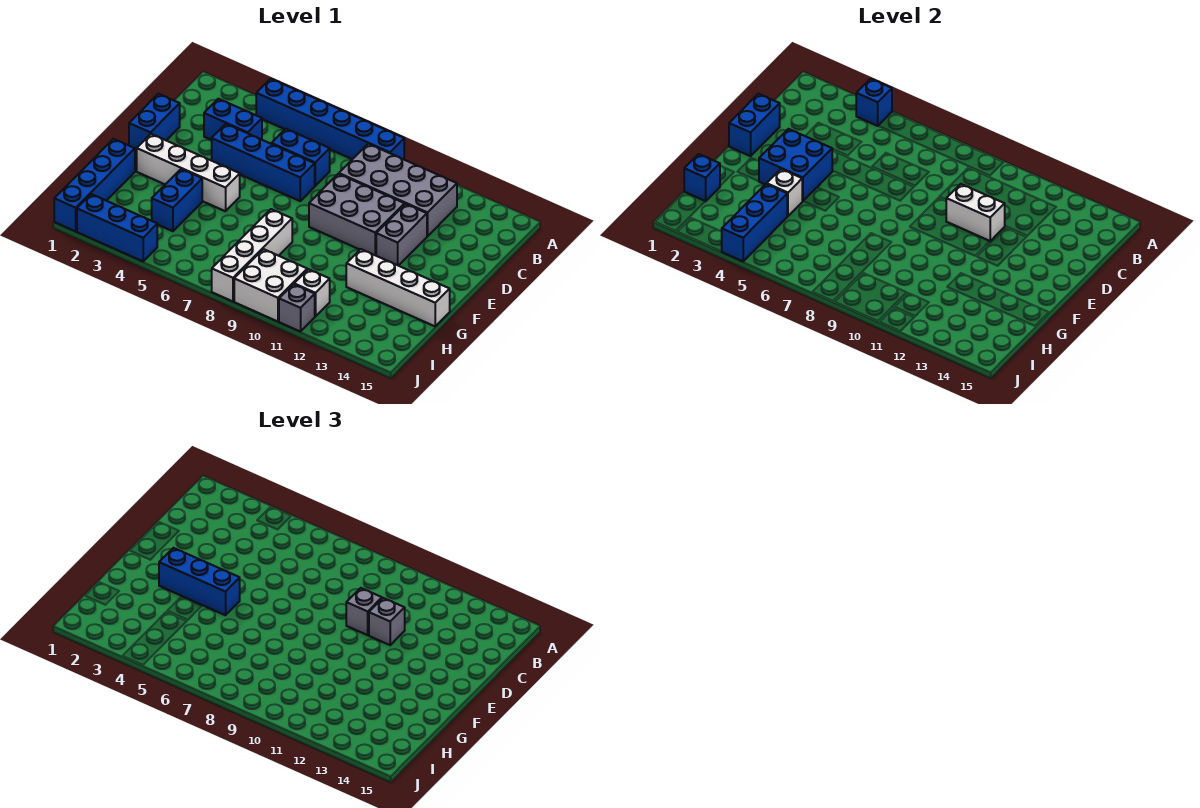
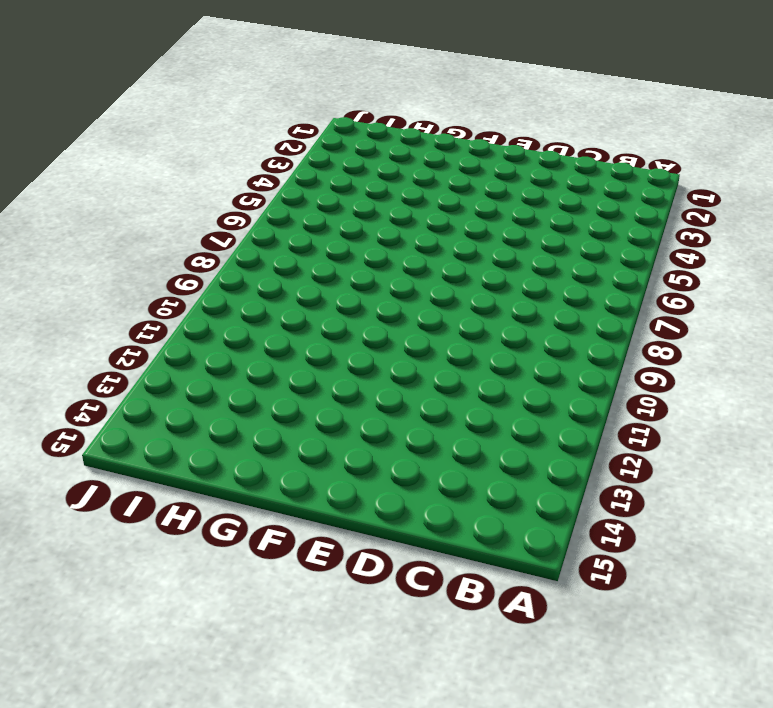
none -> blue 1x6 brick [256,79,404,159]
none -> grey 2x4 brick [339,144,457,236]
none -> blue 1x2 brick [204,99,262,140]

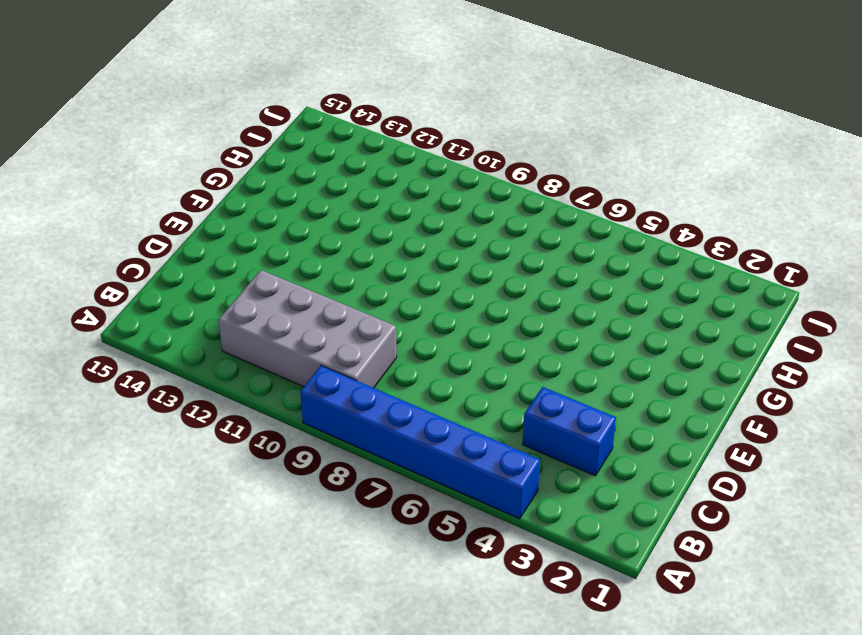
none -> blue 1x2 brick [271,129,330,186]
none -> blue 1x2 brick [129,94,180,150]
none -> blue 1x4 brick [212,124,315,201]

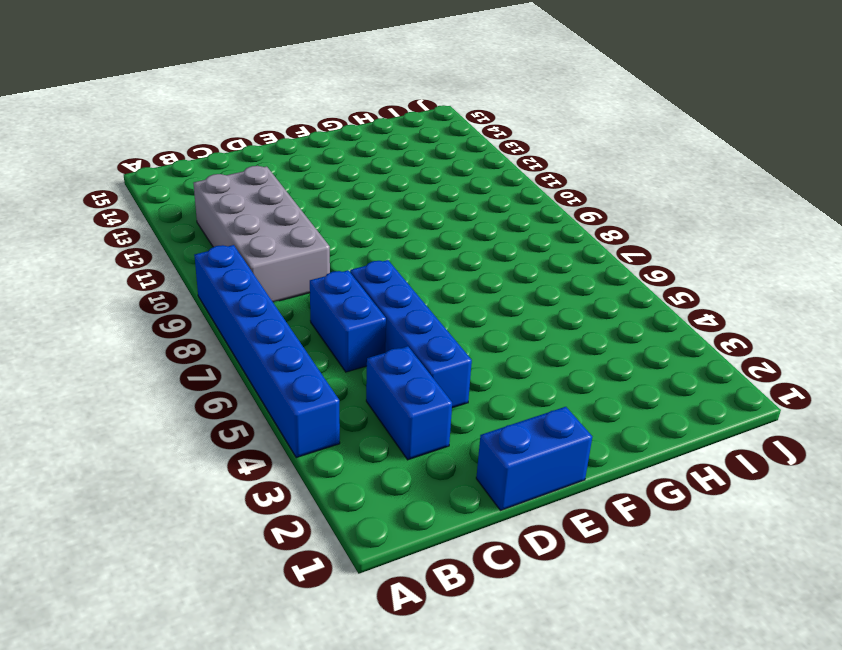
none -> grey 2x3 brick [309,174,405,256]
none -> grey 1x2 brick [376,204,427,266]
none -> white 1x4 brick [137,134,240,211]

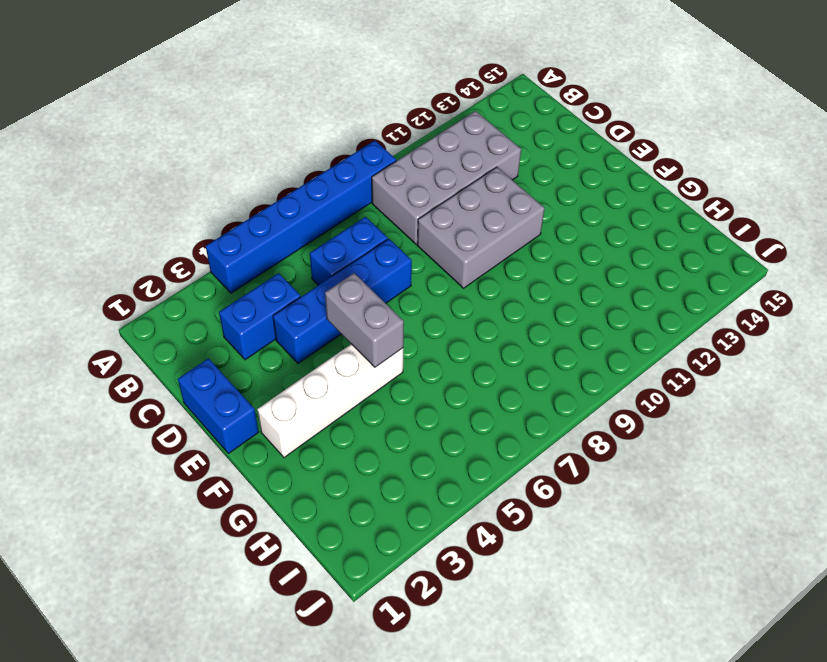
grey 1x2 brick [325,273,404,367] -> grey 1x2 brick moved to [376,204,427,266]
none -> blue 1x4 brick [54,139,135,231]
none -> blue 1x2 brick [152,169,202,231]
none -> white 1x4 brick [212,209,292,301]

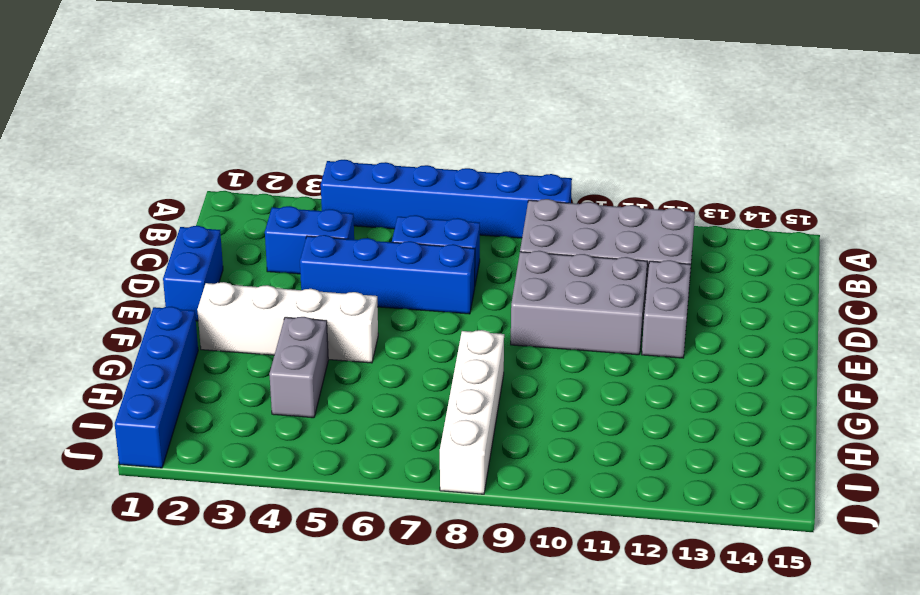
grey 1x2 brick [269,317,328,418] -> blue 1x2 brick [152,169,202,231]
none -> white 1x4 brick [346,249,450,326]
none -> white 2x2 brick [234,249,307,321]
none -> white 1x1 brick [294,269,330,317]

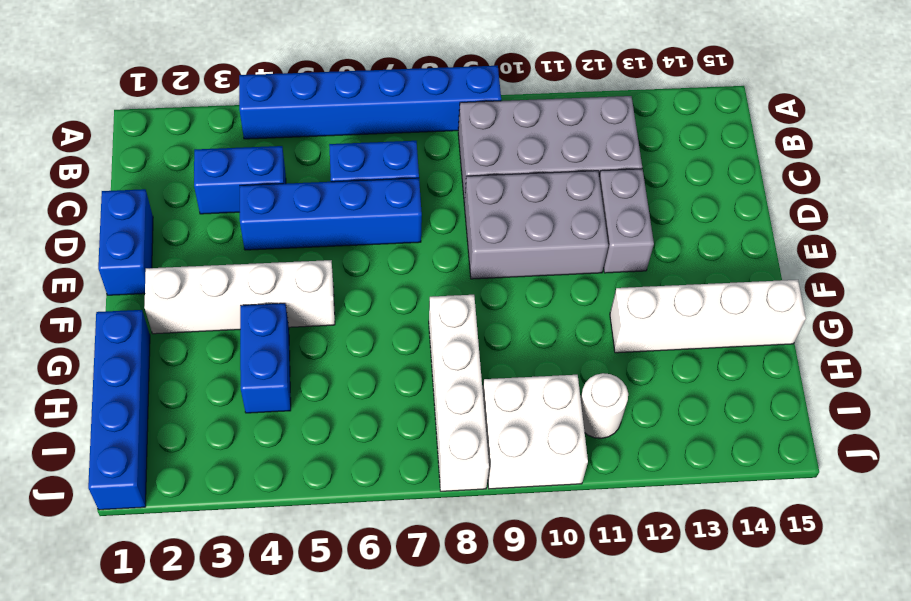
white 1x1 round brick [581,373,628,438] -> white 1x1 brick [294,269,330,317]
none -> blue 1x3 brick [77,194,157,261]
none -> grey 1x1 brick [279,284,315,332]
none -> blue 1x1 brick [856,79,892,126]

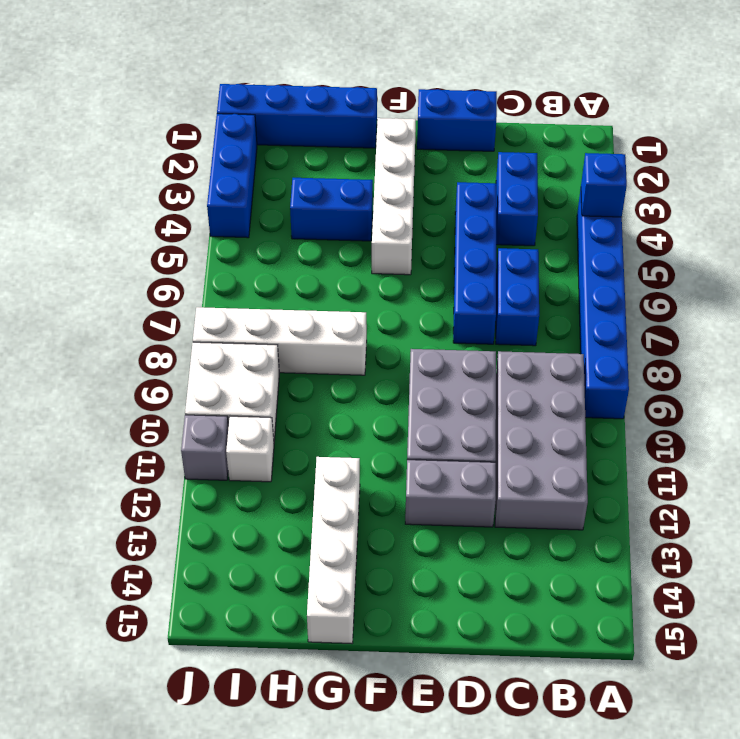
none -> blue 1x2 brick [729,94,780,156]
none -> white 1x2 brick [946,184,1005,241]
none -> blue 2x2 brick [759,129,832,201]

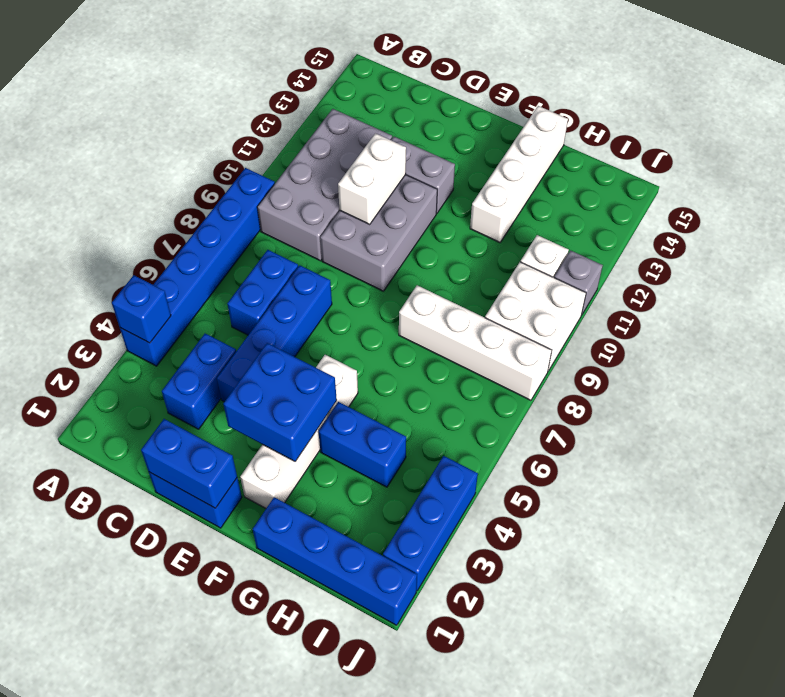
none -> white 1x1 brick [767,169,802,216]
none -> blue 1x1 brick [684,154,720,201]
none -> blue 1x3 brick [721,184,787,261]

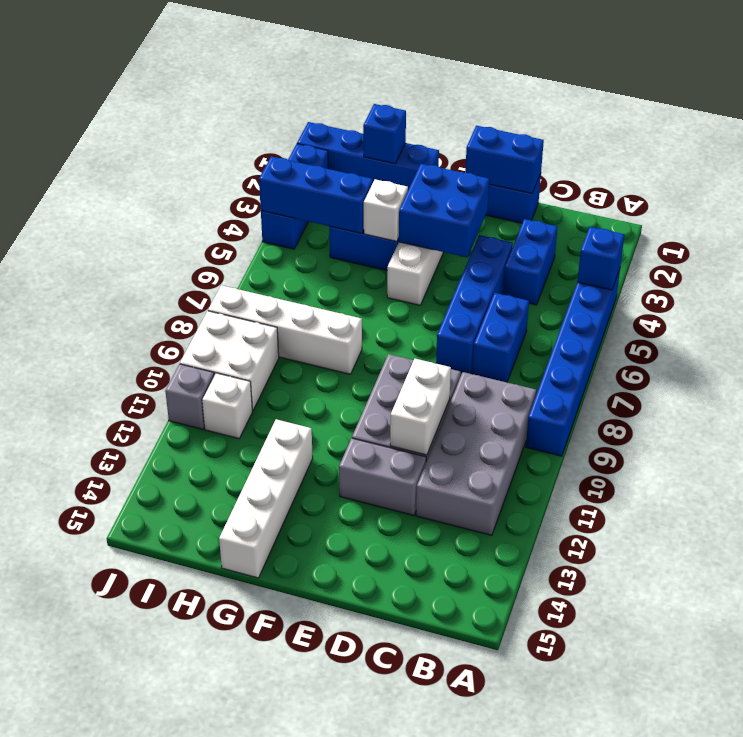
none -> grey 1x1 brick [346,588,382,635]
none -> grey 1x1 brick [369,598,405,645]
none -> blue 1x3 brick [159,548,240,615]

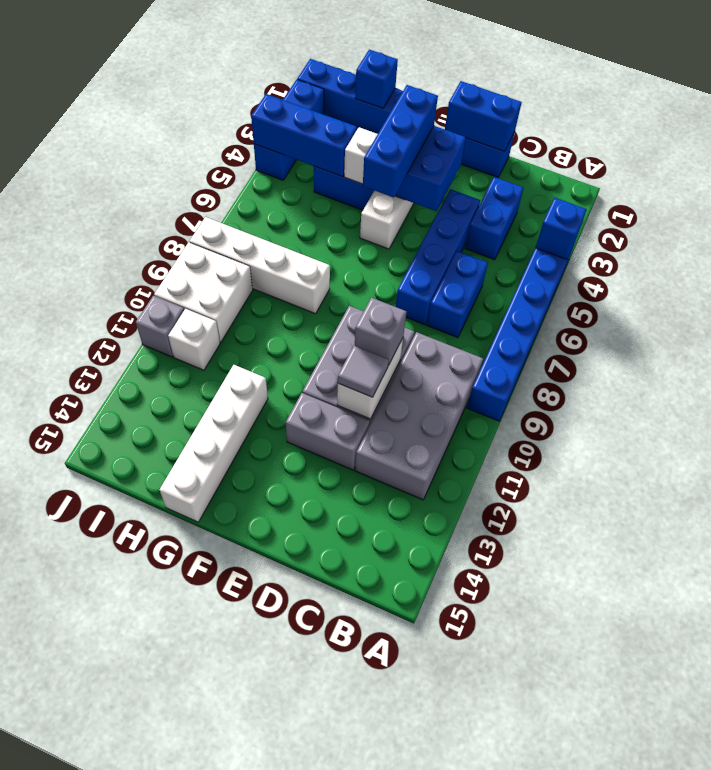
grey 1x1 tile [338,346,389,397] -> grey 1x1 brick [369,598,405,645]

